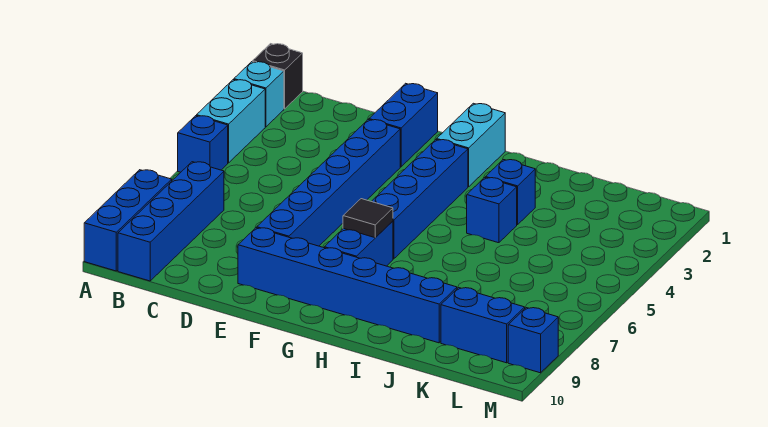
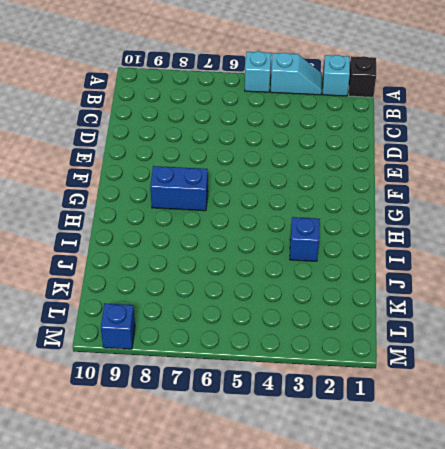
cyan 1x2 slope [271,53,322,95] -> cyan 1x2 brick [197,80,265,163]
cyan 1x1 brick [245,51,271,92] -> blue 1x1 brick [178,116,228,172]
none -> blue 1x3 brick [84,170,172,271]
none -> blue 1x4 brick [118,162,224,281]
none -> blue 1x2 brick [369,83,438,167]

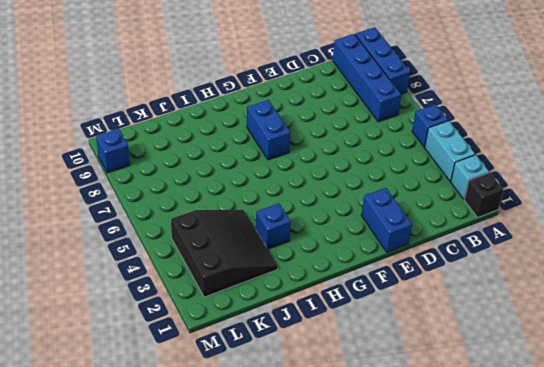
black 3x3 slope [171,210,278,297] -> none
none -> blue 1x6 brick [257,120,400,246]
none -> blue 1x6 brick [238,228,457,343]
none -> cyan 1x2 brick [437,103,505,187]

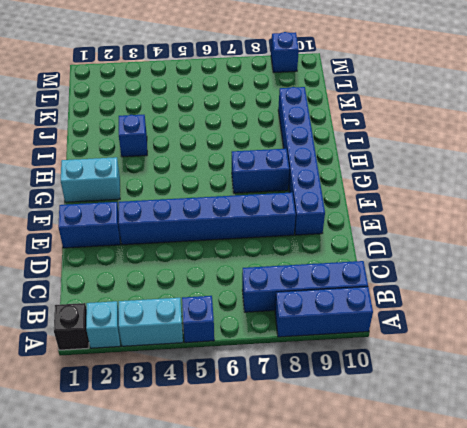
none -> blue 1x4 brick [372,140,468,259]
none -> blue 1x1 brick [467,178,517,243]
none -> blue 1x2 brick [441,288,525,363]

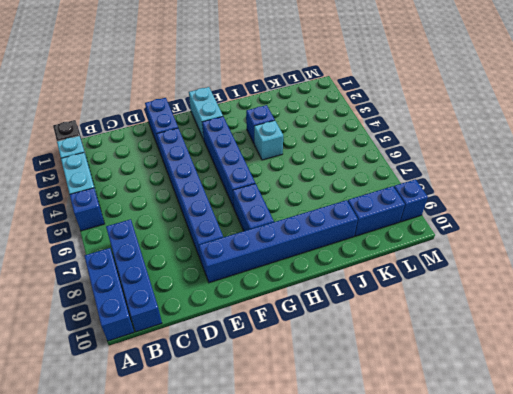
cyan 1x1 brick [254,120,283,160] -> blue 1x1 brick [467,178,517,243]
none -> black 1x1 tile [343,199,393,238]

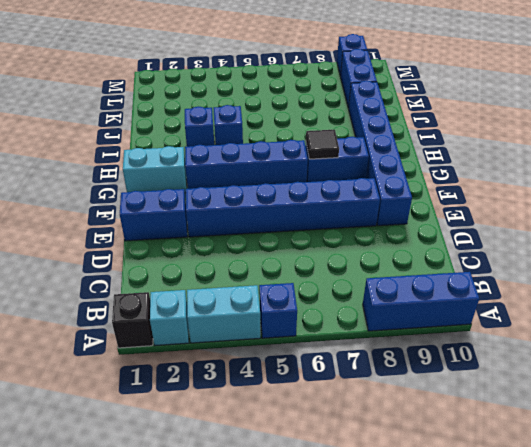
none -> blue 1x4 brick [118,162,224,281]

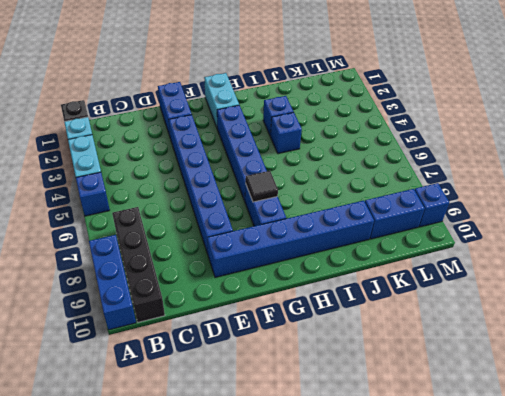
black 1x4 brick [112,207,165,322] -> blue 1x4 brick [118,162,224,281]

